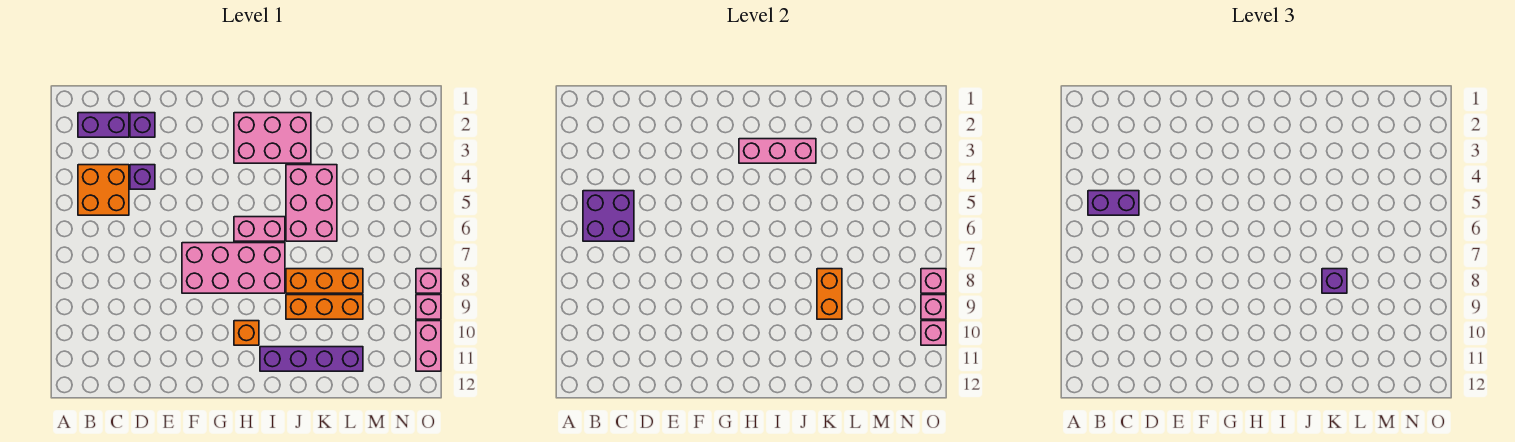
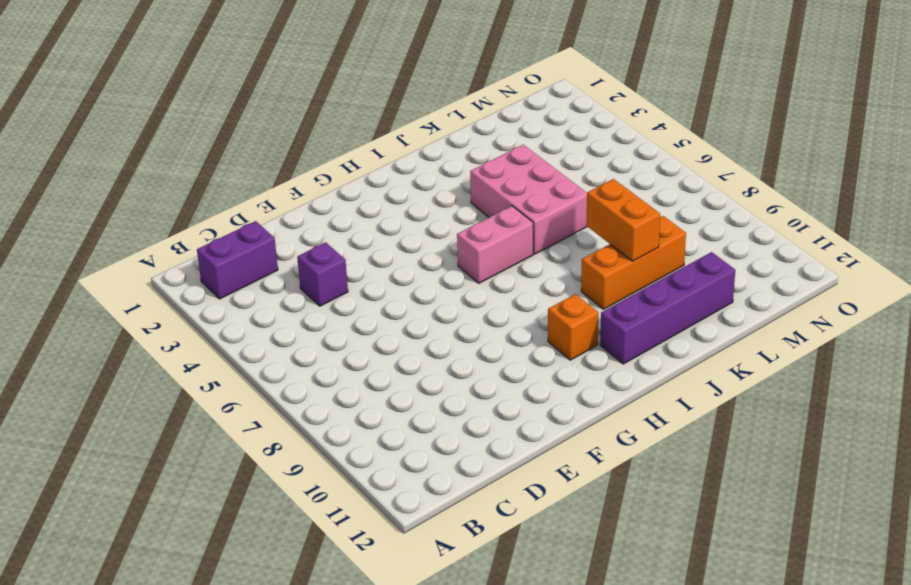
none -> orange 2x2 brick [78,165,129,215]
none -> purple 1x1 brick [130,113,155,137]
none -> pink 2x4 brick [182,243,285,293]

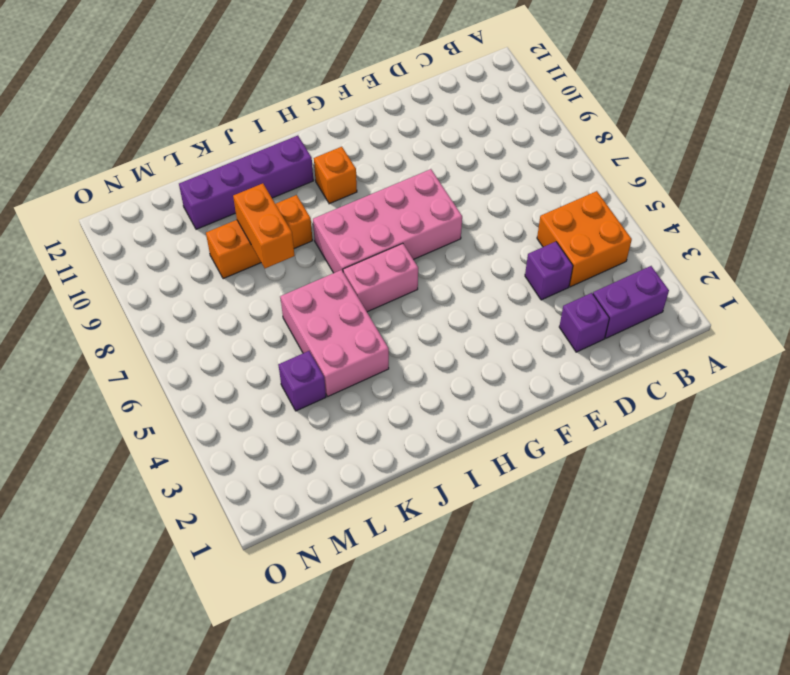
purple 1x1 brick [278,351,326,411] -> purple 1x1 brick moved to [1322,269,1347,293]
none -> pink 2x3 brick [234,113,311,163]
none -> orange 1x3 brick [286,269,363,293]
none -> pink 1x1 brick [416,269,441,293]

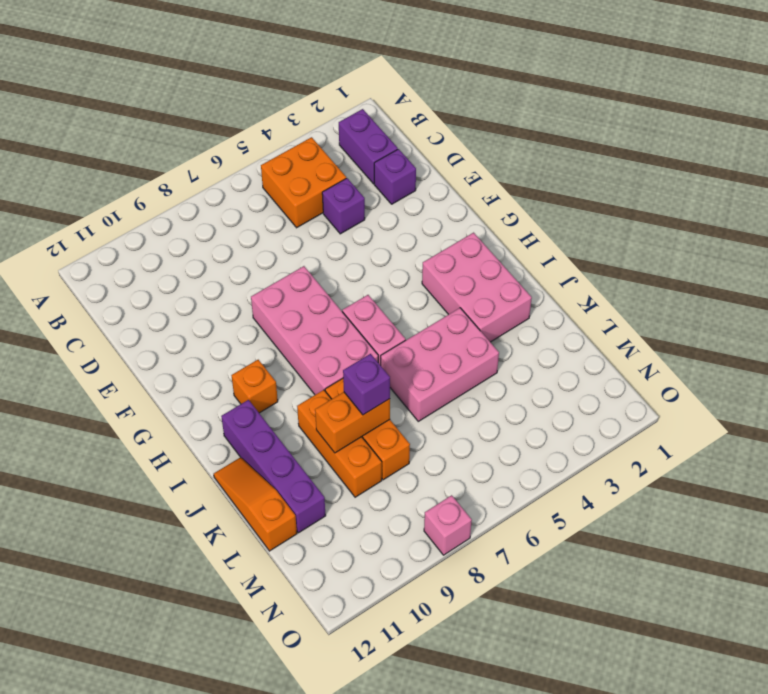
orange 1x3 slope [214,457,297,551] -> none
none -> pink 1x1 brick [416,295,441,319]
none -> pink 1x2 brick [416,321,441,371]
none -> purple 2x2 brick [583,191,634,241]

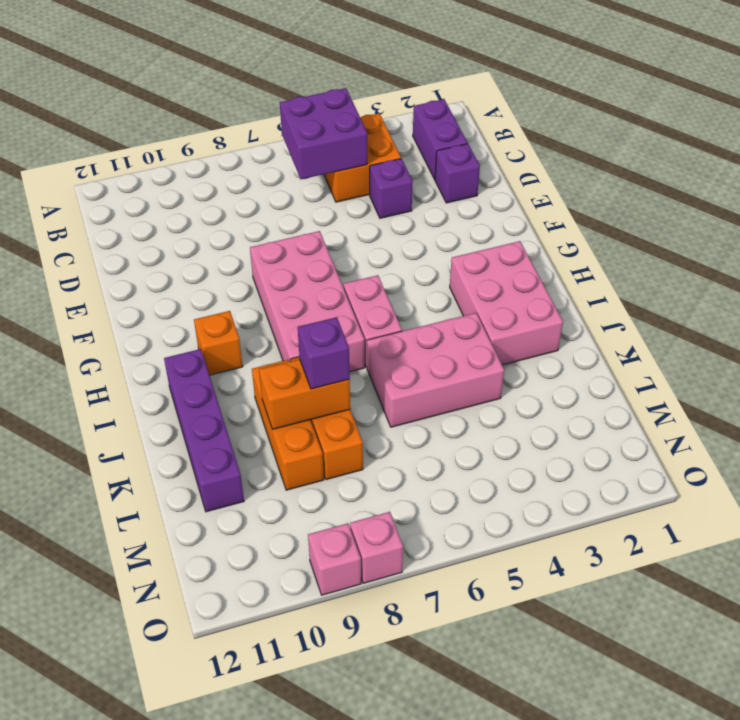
none -> pink 1x2 brick [416,321,441,371]
none -> pink 1x3 brick [739,139,816,163]
none -> pink 1x1 brick [921,269,946,293]

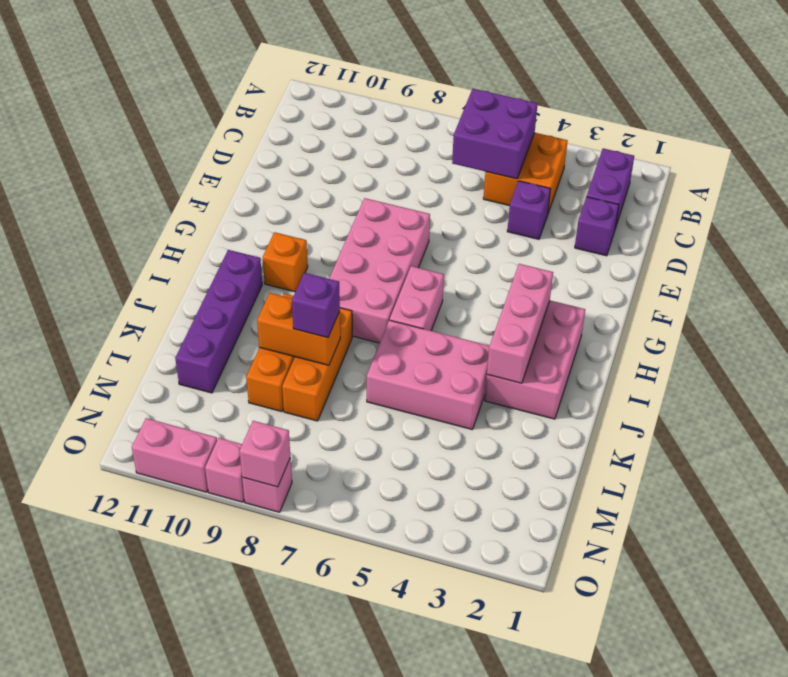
none -> pink 1x1 brick [921,295,946,319]
none -> pink 1x1 brick [921,321,946,345]
none -> purple 1x2 brick [1088,191,1139,215]

